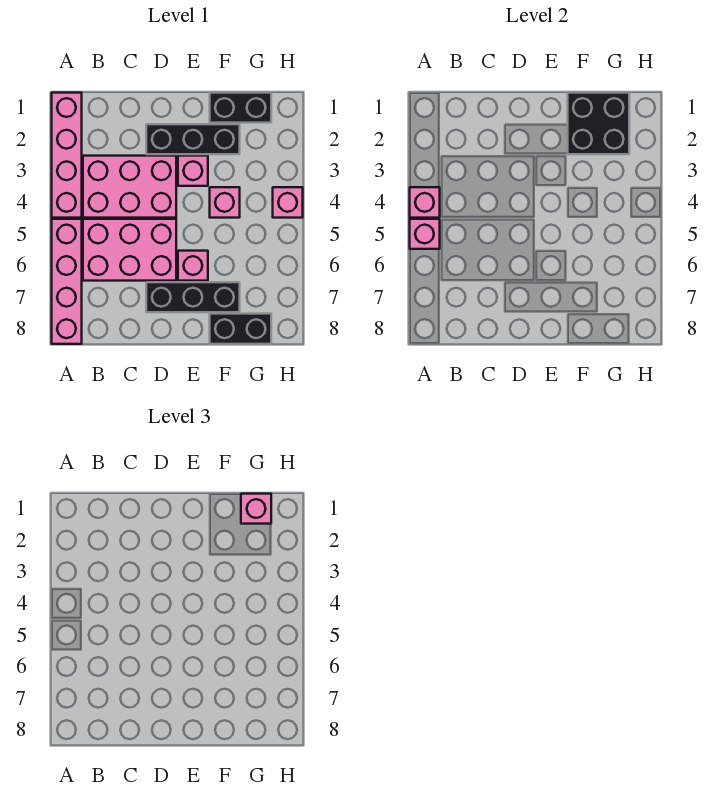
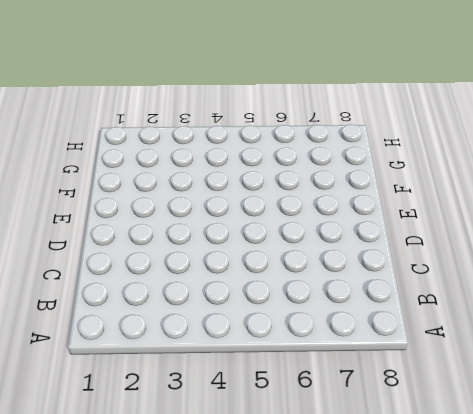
none -> pink 1x4 brick [52,93,82,218]
none -> pink 1x4 brick [52,219,82,344]
none -> pink 2x3 brick [83,156,176,218]

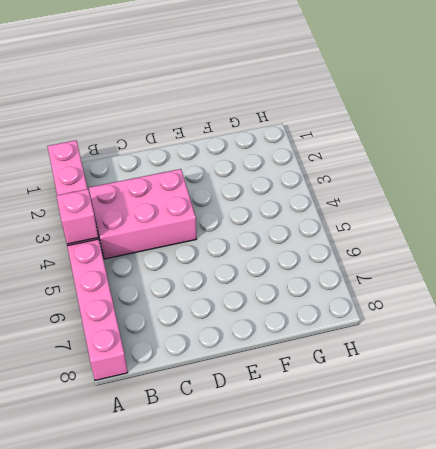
none -> pink 2x3 brick [83,219,176,281]
none -> black 1x3 brick [146,124,240,154]
none -> black 1x3 brick [146,282,240,312]

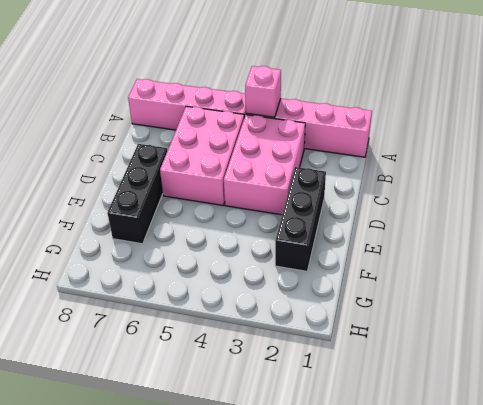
none -> pink 1x1 brick [178,156,208,186]
none -> pink 1x1 brick [178,251,208,281]
none -> black 1x2 brick [210,93,271,123]

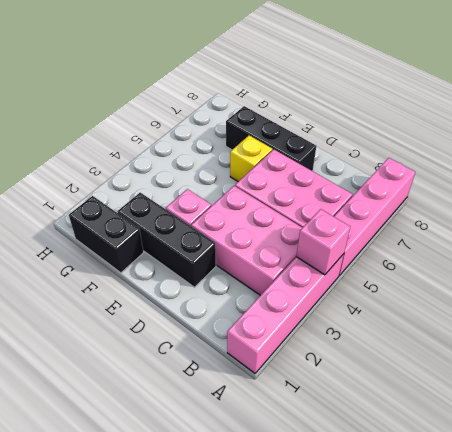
yellow 1x1 brick [230,136,272,181] -> pink 1x1 brick [178,251,208,281]
none -> pink 1x1 brick [210,187,240,218]
none -> black 1x2 brick [210,314,271,344]
none -> pink 1x1 brick [273,187,303,218]

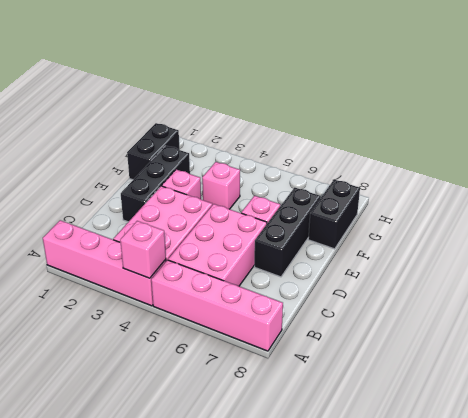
none -> pink 1x1 brick [273,187,303,218]
none -> pink 1x1 brick [410,219,440,249]
none -> black 2x2 brick [568,93,629,154]

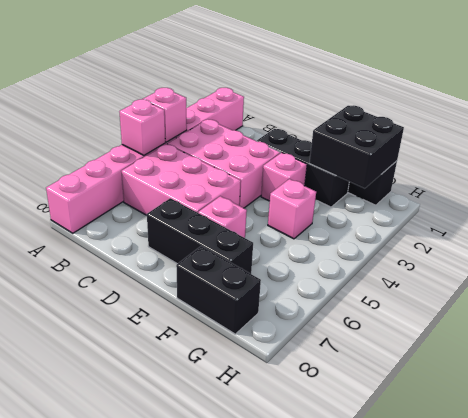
none -> pink 1x1 brick [273,187,303,218]
none -> pink 1x1 brick [241,494,271,524]

